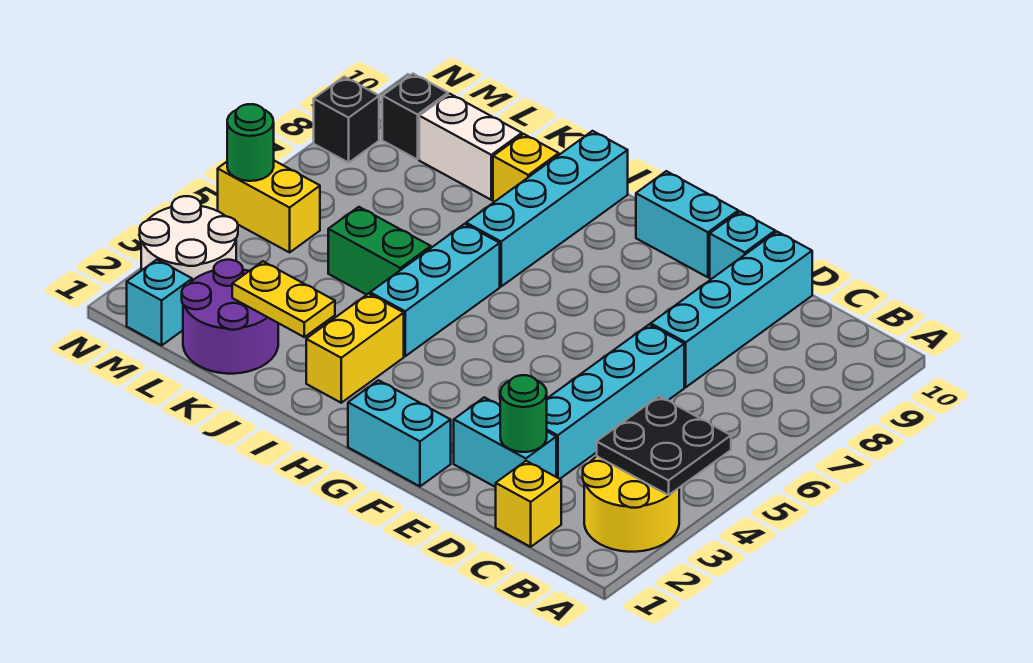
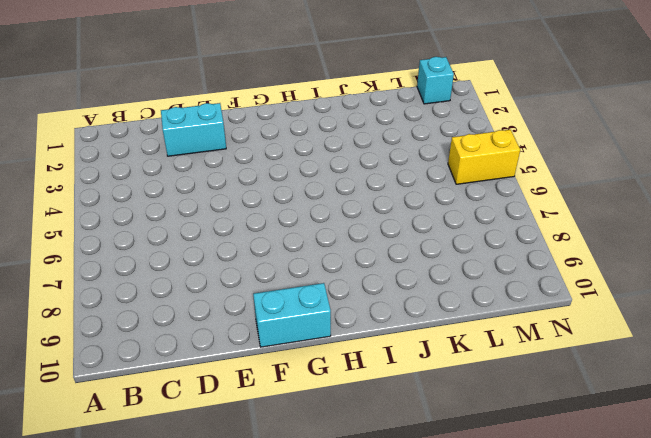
none -> yellow 2x2 round brick [583,457,679,552]
none -> yellow 1x1 brick [496,461,561,547]
none -> cyan 1x4 brick [547,325,684,479]

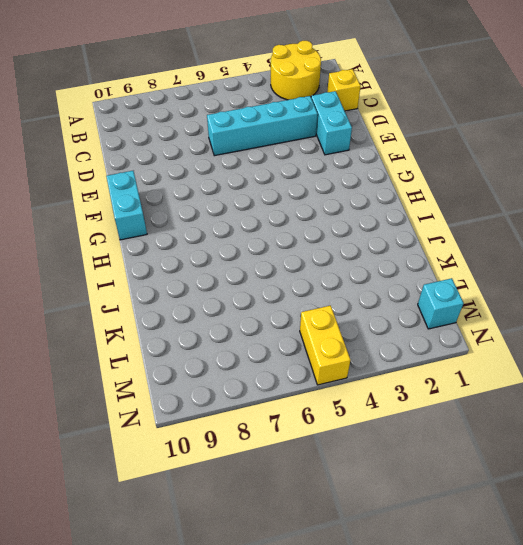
none -> cyan 1x4 brick [651,232,812,387]
none -> cyan 1x1 brick [710,211,775,279]
none -> cyan 1x2 brick [348,380,451,486]

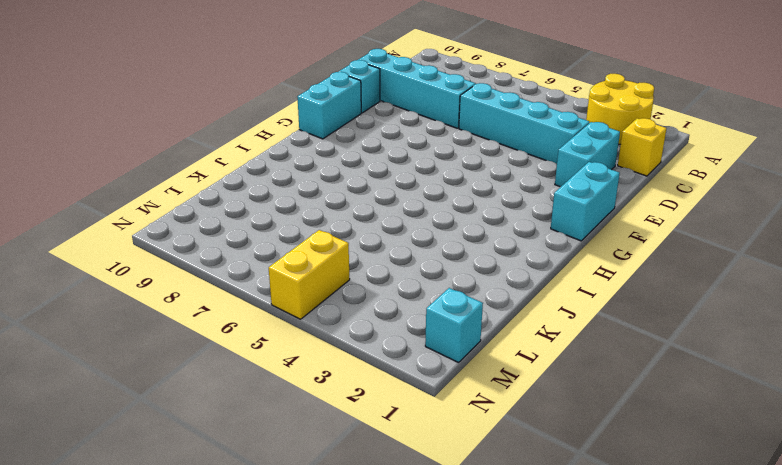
none -> yellow 1x2 brick [306,294,404,403]
none -> cyan 1x3 brick [370,224,500,356]
none -> cyan 1x4 brick [466,131,628,286]

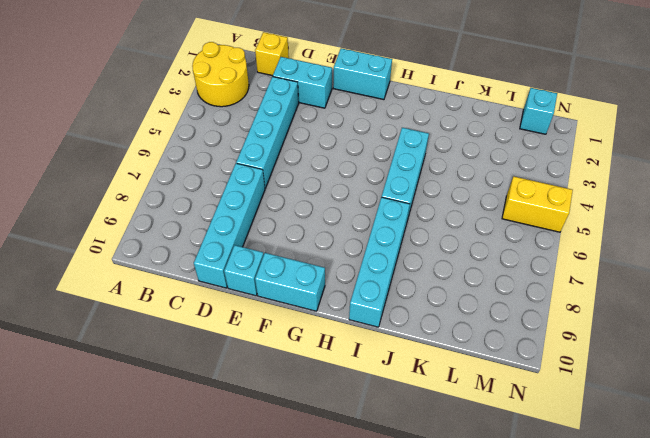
none -> yellow 1x2 brick [306,294,404,403]
none -> green 1x2 brick [328,207,431,295]
none -> yellow 1x1 brick [493,134,559,202]

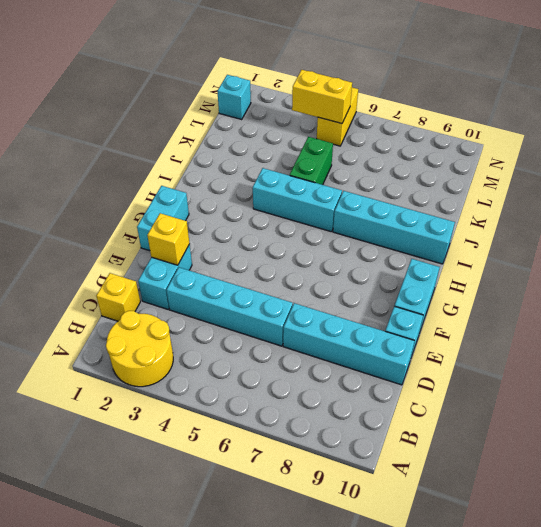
yellow 1x1 brick [147,213,190,265] -> yellow 1x1 brick moved to [493,134,559,202]
yellow 1x2 brick [292,70,352,123] -> yellow 1x2 brick moved to [306,294,404,403]
none -> purple 2x2 round brick [182,260,278,374]
none -> white 1x2 brick [419,94,522,200]
none -> white 2x2 round brick [140,196,238,281]

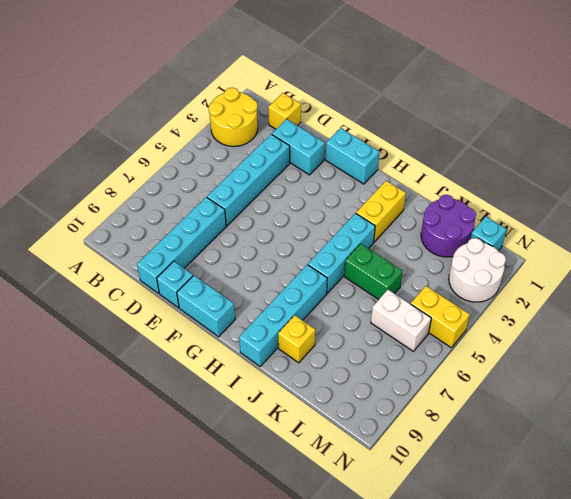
white 1x2 brick [371,290,431,351] -> white 1x2 brick moved to [419,94,522,200]
none -> black 1x1 brick [382,74,448,160]
none -> black 1x1 brick [314,77,379,163]
none -> black 2x2 plate [597,396,731,495]

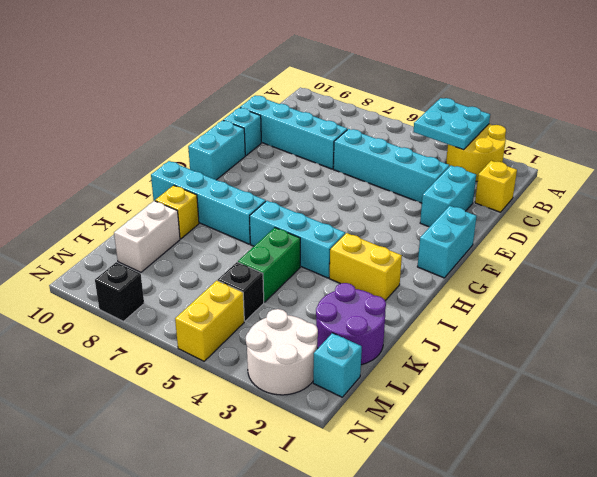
cyan 2x2 plate [413,98,490,150] -> black 2x2 plate [597,396,731,495]
black 1x1 brick [218,262,264,321] -> black 1x1 brick moved to [382,74,448,160]
none -> green 1x1 round brick [500,375,547,452]
none -> yellow 1x2 plate [232,261,335,337]
none -> green 1x1 round brick [227,104,274,181]

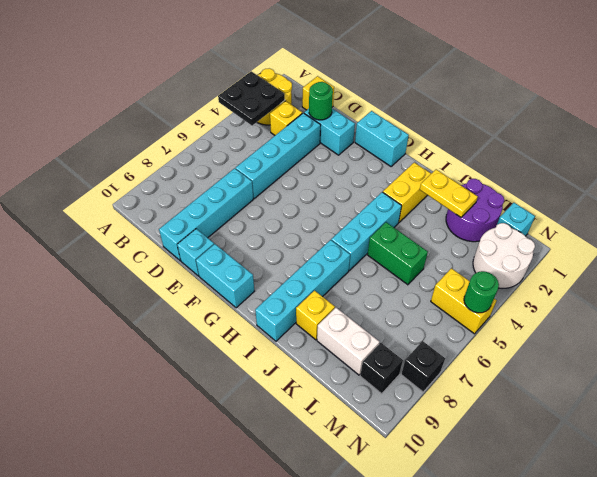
yellow 1x1 brick [270,101,302,135] -> none

